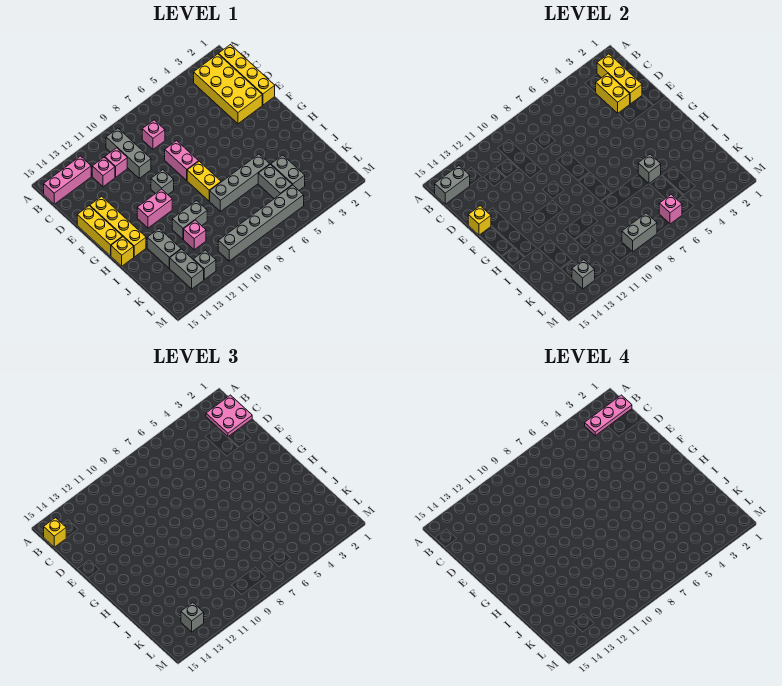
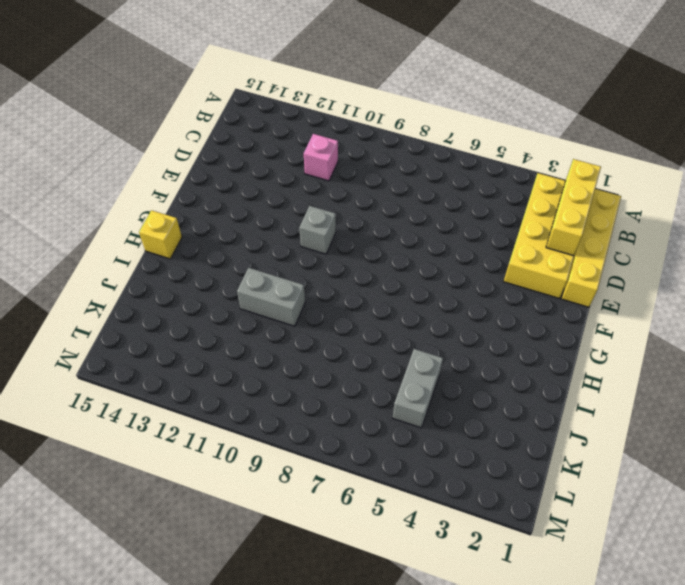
none -> grey 1x3 brick [106,128,151,178]
none -> pink 1x3 brick [44,156,91,204]
none -> pink 1x1 brick [142,120,165,149]
none -> pink 1x1 brick [92,157,115,187]

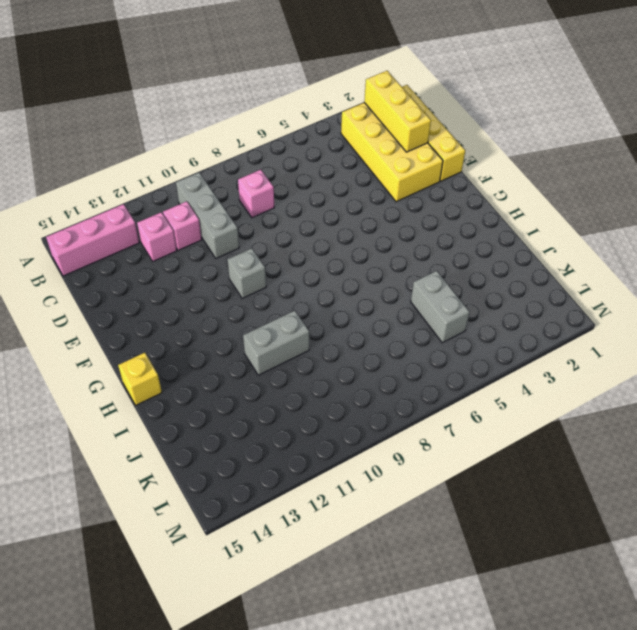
none -> pink 1x2 brick [165,141,199,180]
none -> yellow 1x4 brick [90,196,146,257]
none -> yellow 1x3 brick [77,206,122,256]
none -> yellow 1x2 brick [187,161,221,201]

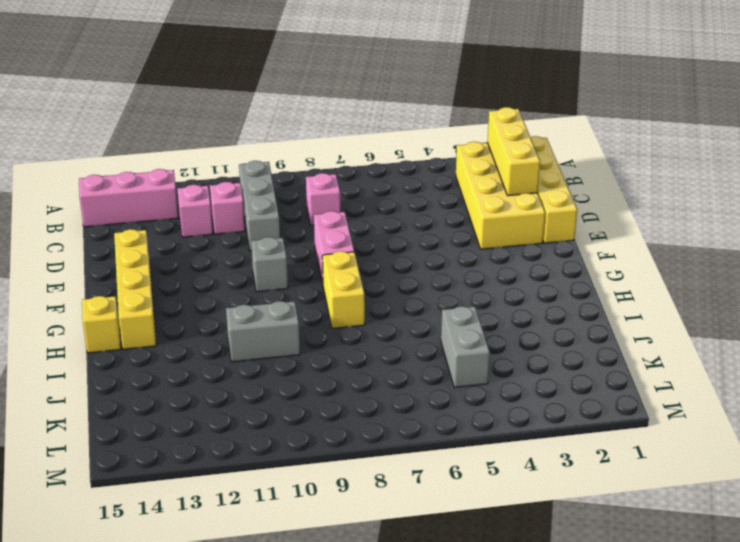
none -> yellow 1x3 brick [77,206,122,256]
none -> pink 1x2 brick [137,189,172,228]
none -> grey 1x4 brick [210,154,270,211]
none -> grey 1x2 brick [147,229,181,268]

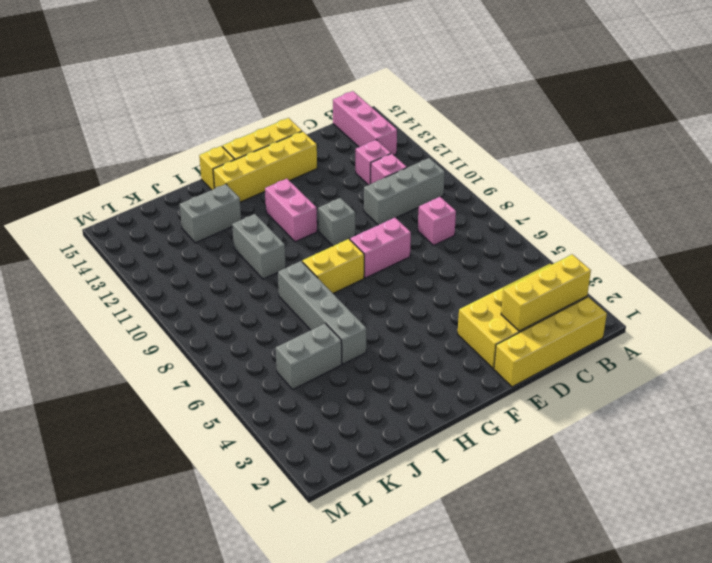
none -> grey 1x2 brick [271,155,305,190]
none -> pink 1x1 brick [184,220,206,250]
none -> grey 1x2 brick [170,249,204,289]
none -> grey 1x6 brick [218,185,304,261]

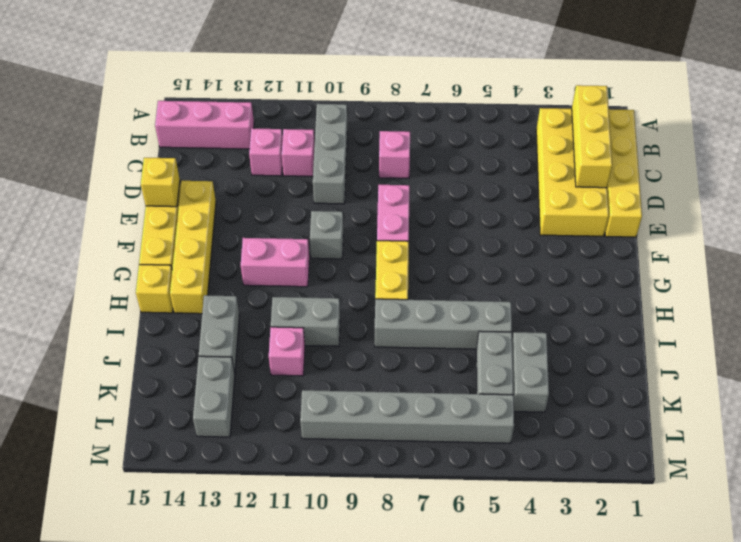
none -> grey 1x1 brick [193,250,216,280]
none -> grey 1x2 brick [435,166,470,204]
none -> yellow 1x2 brick [596,73,630,113]
none -> grey 1x1 brick [638,154,661,183]

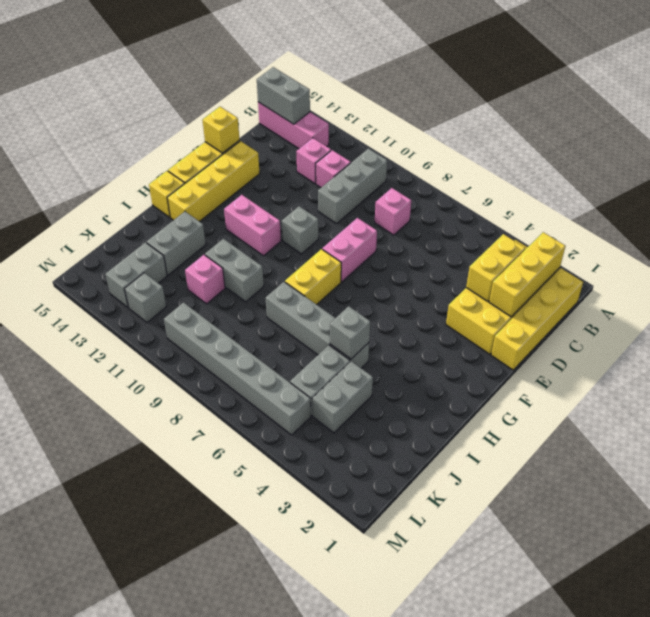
none -> pink 1x1 brick [659,194,682,224]
none -> grey 1x2 brick [622,213,657,252]
none -> grey 1x1 brick [572,260,595,289]
none -> pink 2x2 plate [206,395,252,437]

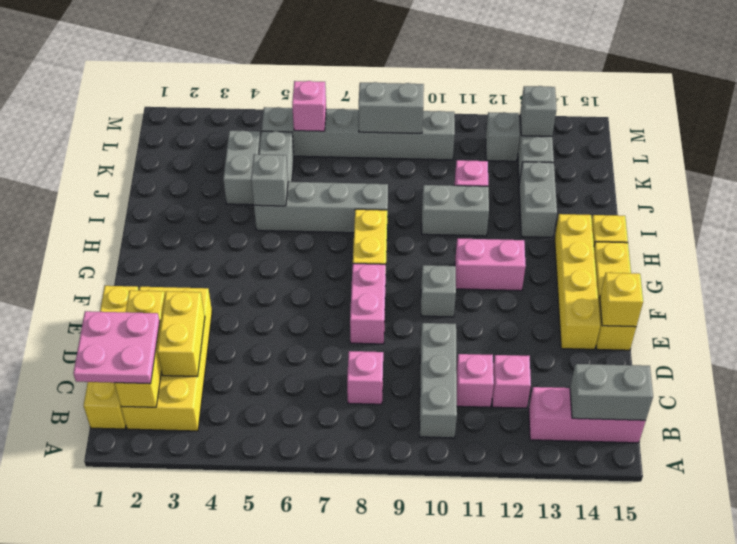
none -> yellow 1x1 brick [44,518,66,547]
none -> grey 1x1 brick [181,603,204,632]
none -> pink 1x3 plate [585,395,632,436]

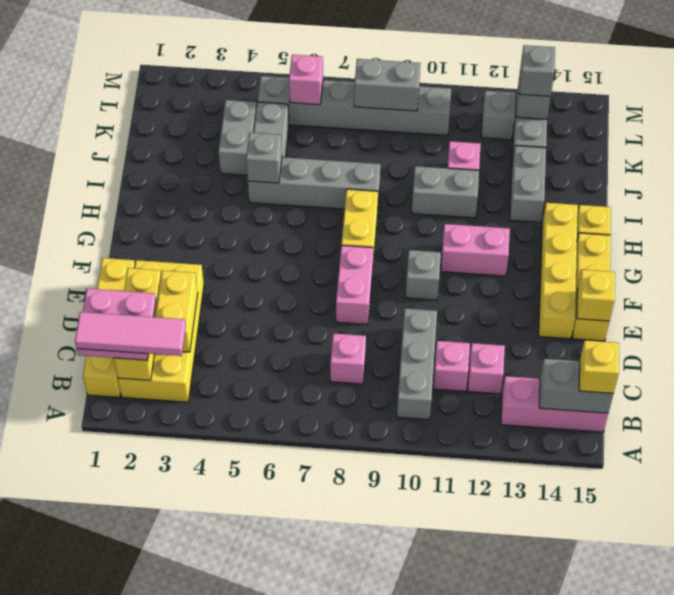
pink 1x3 tile [75,312,186,356] -> pink 1x3 plate [585,395,632,436]

